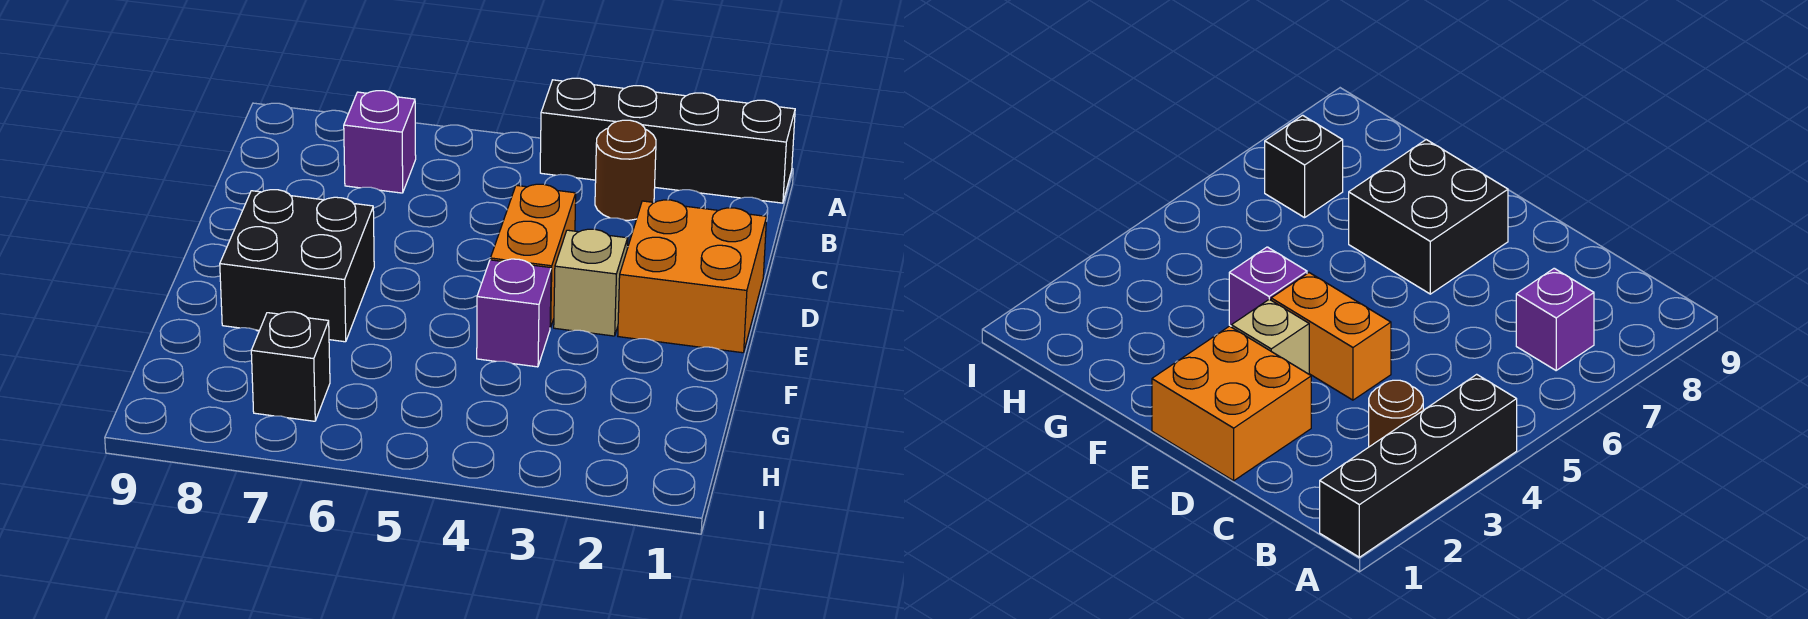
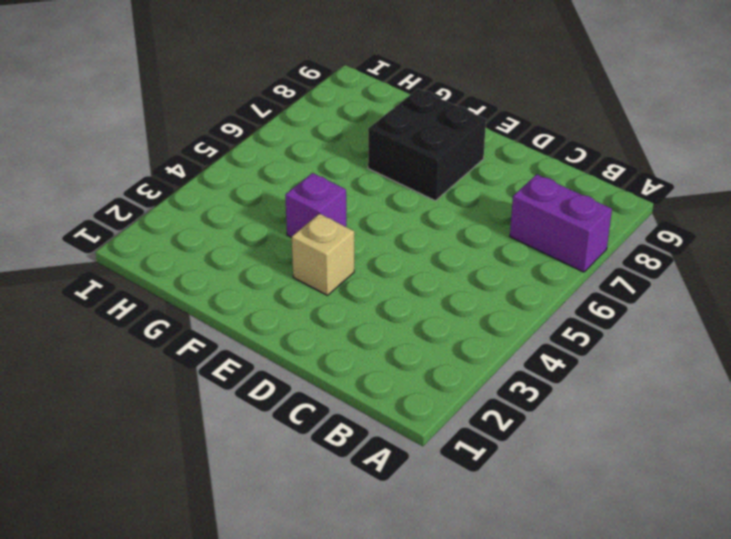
purple 1x2 brick [510,174,612,272] -> purple 1x1 brick [344,91,416,193]
none -> black 1x4 brick [540,78,795,203]
none -> brown 1x1 round brick [595,120,656,220]

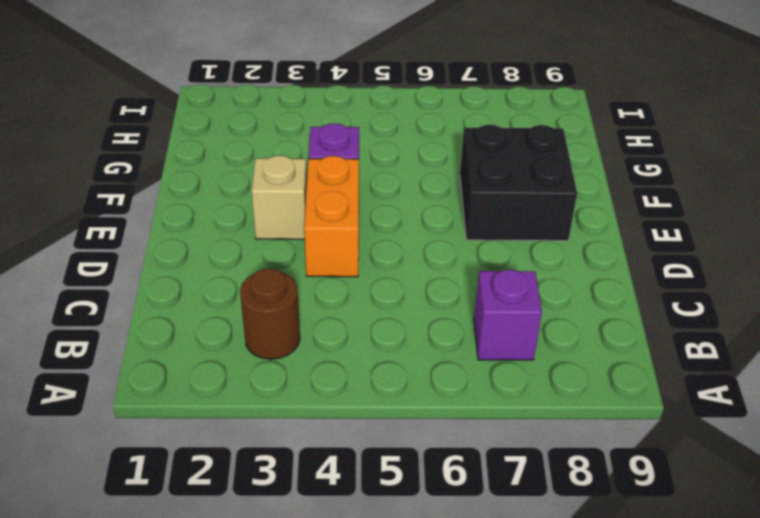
none -> black 1x4 brick [540,78,795,203]
none -> orange 2x2 brick [618,200,767,353]

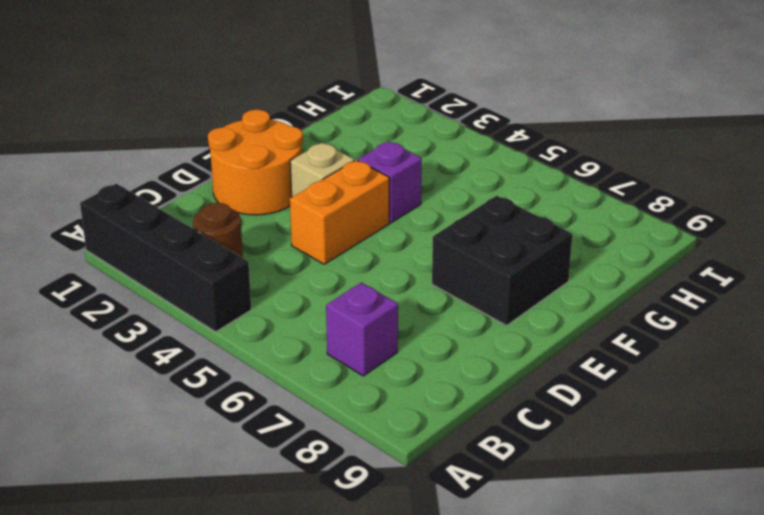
orange 2x2 round brick [208,110,303,215] -> orange 2x2 brick [618,200,767,353]
none -> black 1x1 brick [251,312,330,421]

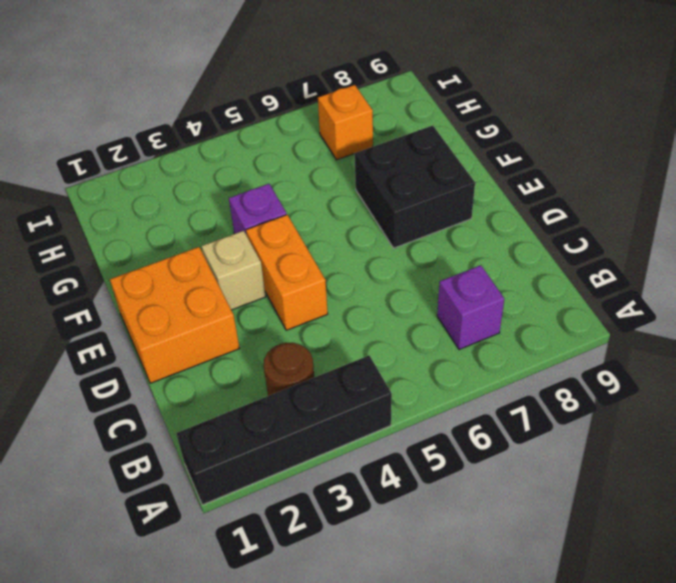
orange 1x1 brick [318,85,373,160] -> black 1x1 brick [251,312,330,421]

